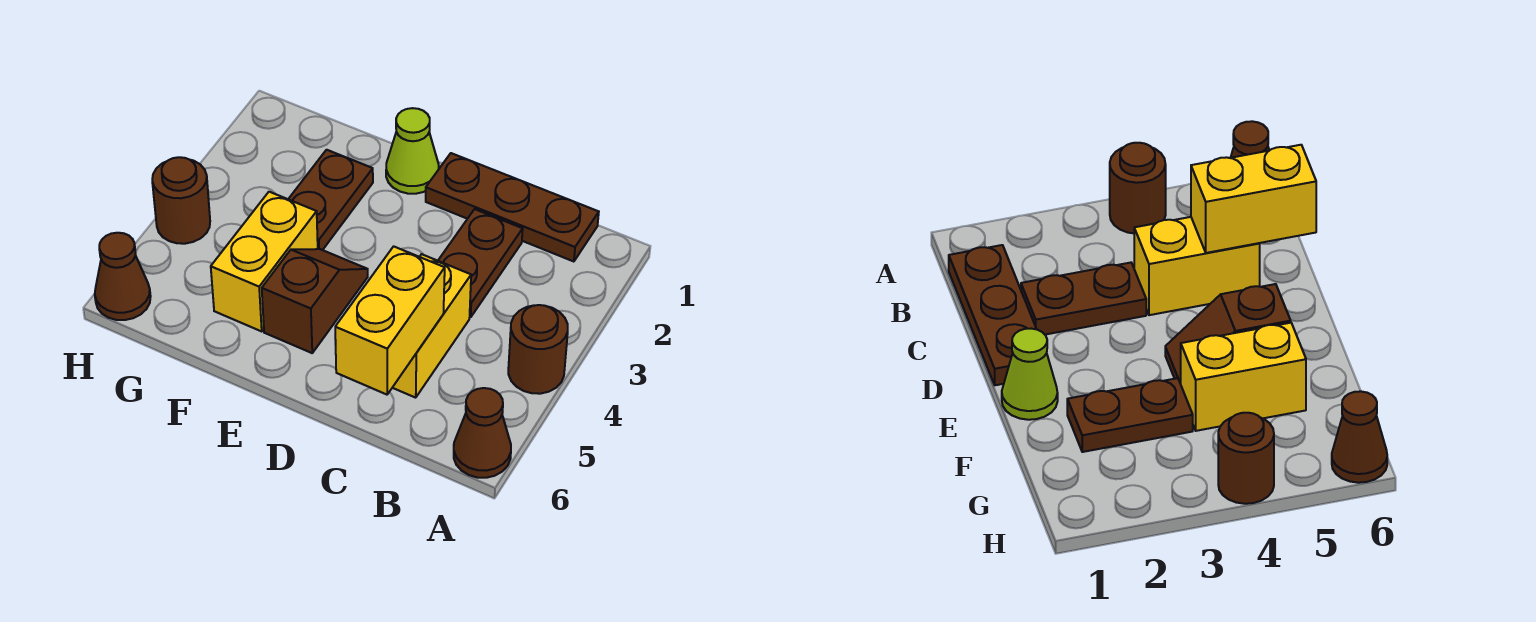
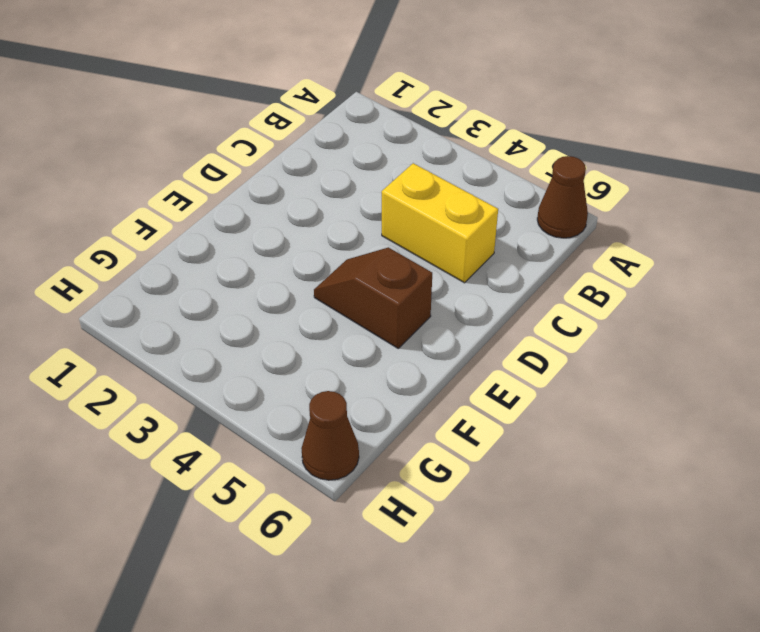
none -> brown 1x1 round brick [508,305,568,394]
none -> brown 1x3 plate [426,153,599,262]
none -> brown 1x2 plate [438,209,523,317]

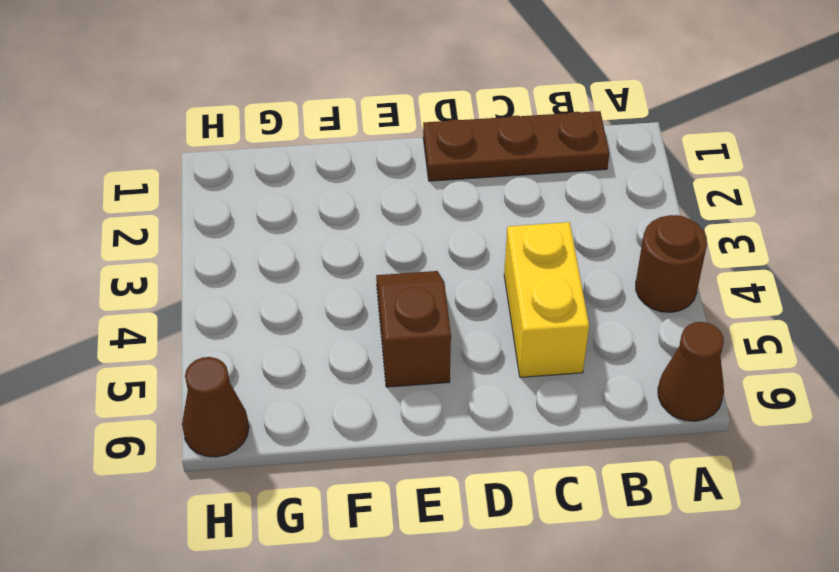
none -> brown 1x2 plate [438,209,523,317]
none -> lime 1x1 cone [386,108,439,194]
none -> brown 1x2 plate [288,150,373,250]

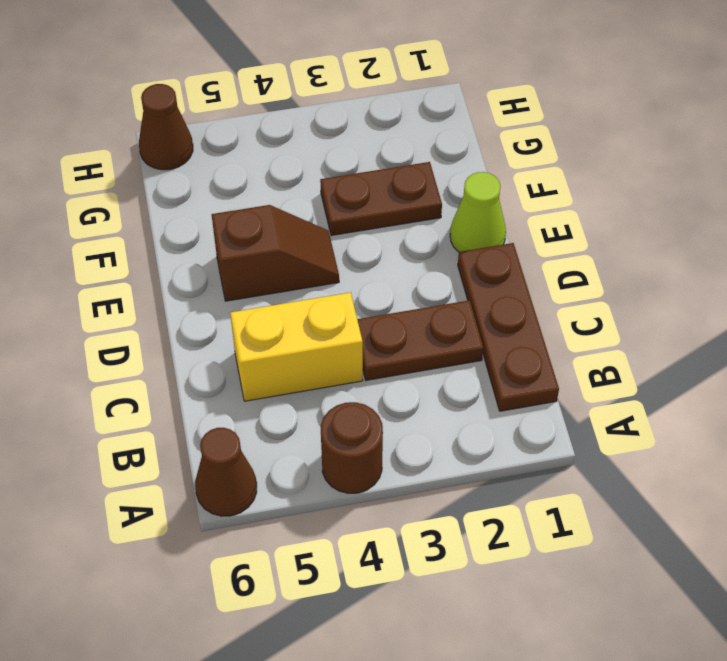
none -> yellow 1x2 brick [211,192,318,331]
none -> brown 1x1 round brick [152,157,210,244]
none -> yellow 1x2 brick [335,246,445,395]

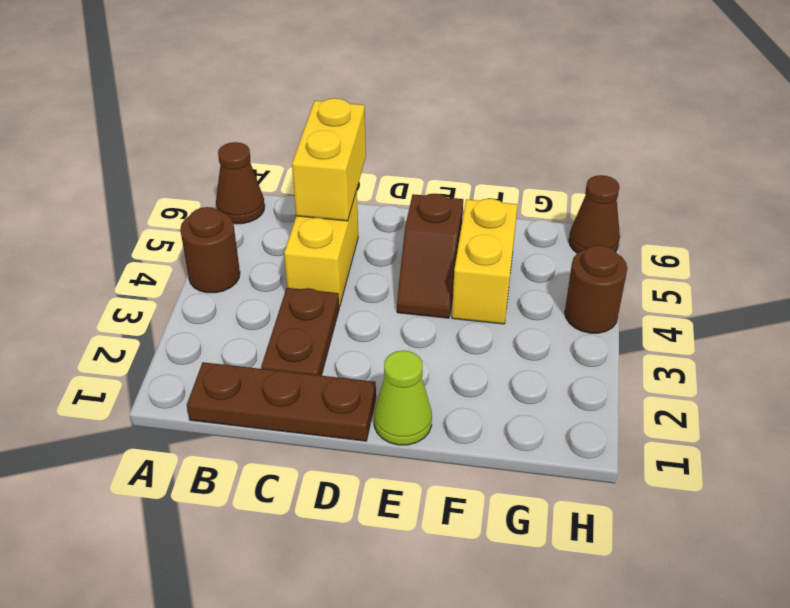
none -> brown 1x2 plate [288,150,373,250]

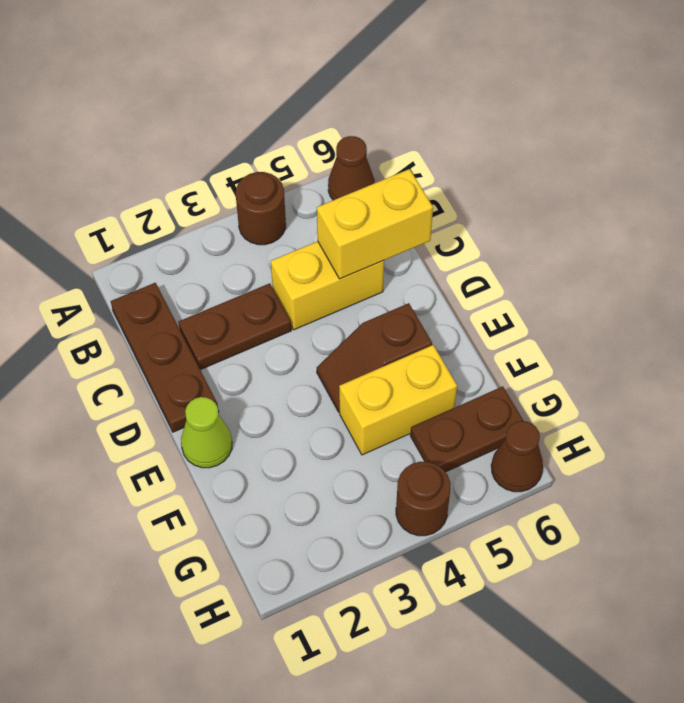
brown 1x2 plate [410,386,523,472] -> brown 1x2 plate moved to [288,150,373,250]

